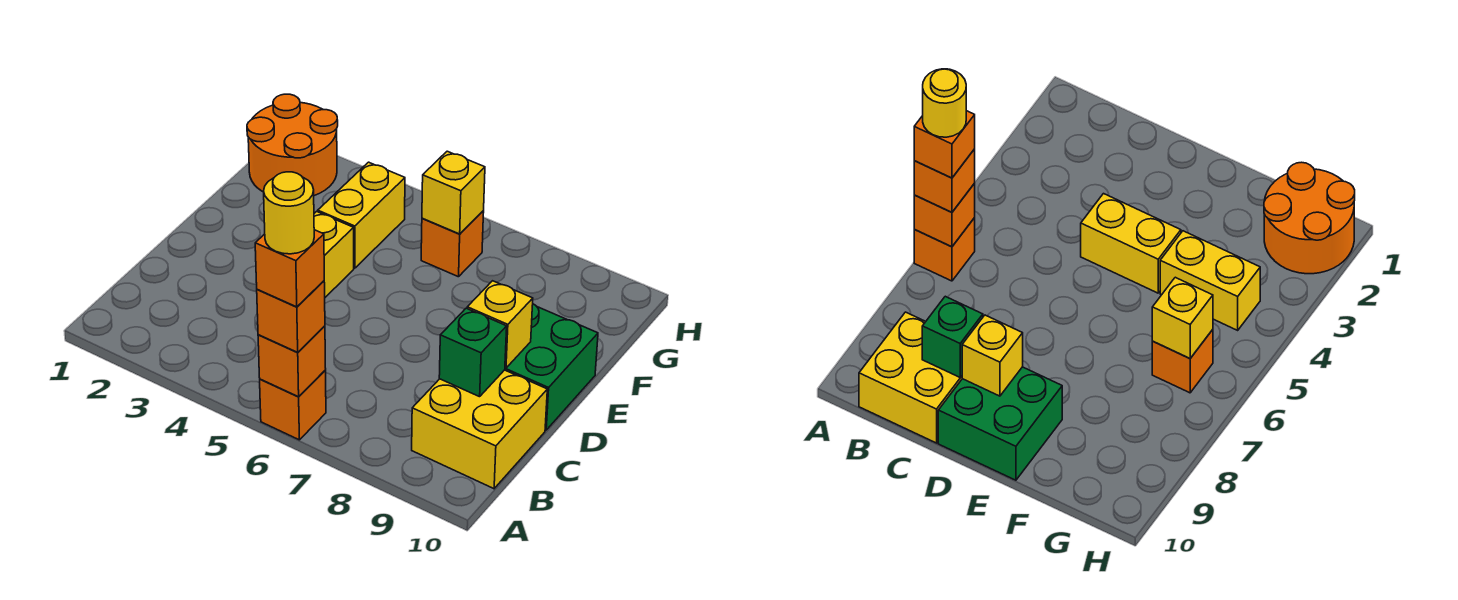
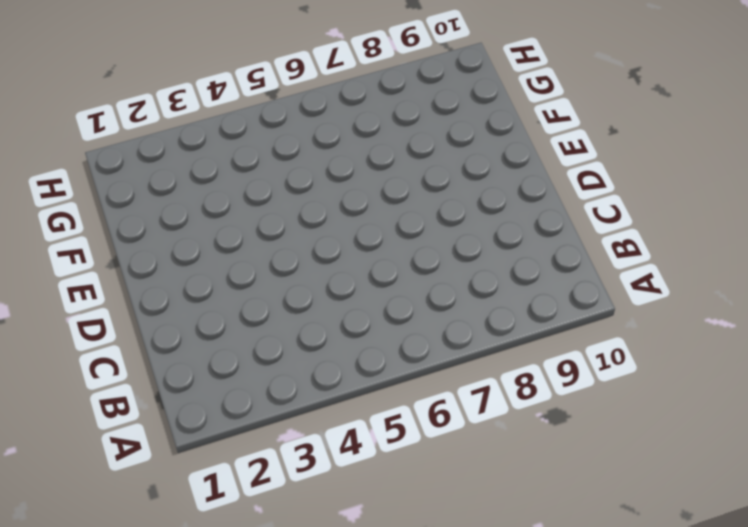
none -> orange 1x1 brick [260,371,326,440]
none -> yellow 2x2 brick [412,370,547,489]
none -> yellow 1x2 brick [314,212,354,297]

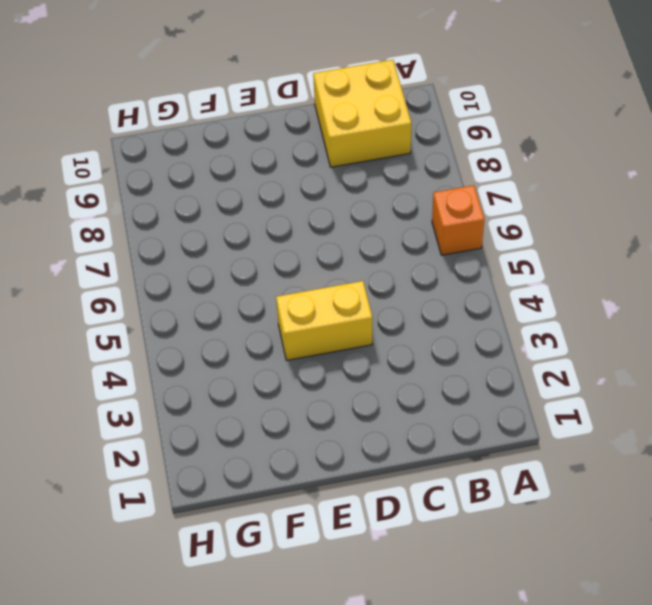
none -> green 2x2 brick [505,304,598,430]
none -> yellow 1x2 brick [318,162,405,268]
none -> orange 2x2 round brick [247,94,338,196]

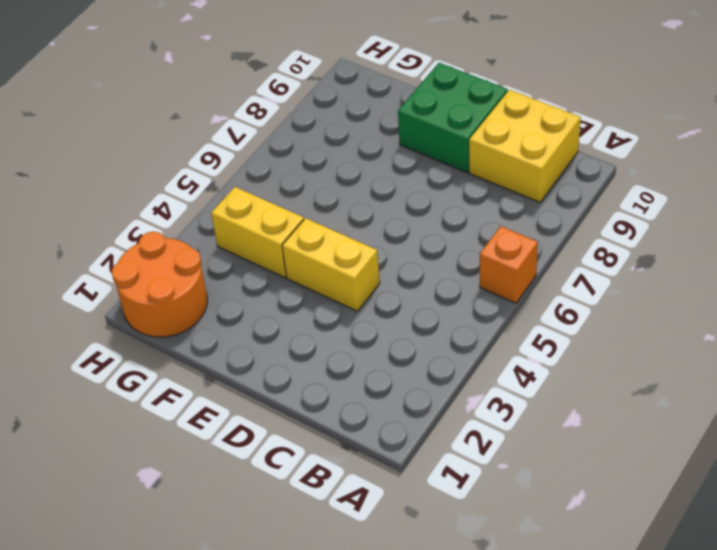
none -> orange 1x1 brick [421,211,484,277]
none -> orange 1x1 brick [258,326,326,397]
none -> green 1x1 brick [439,308,507,397]

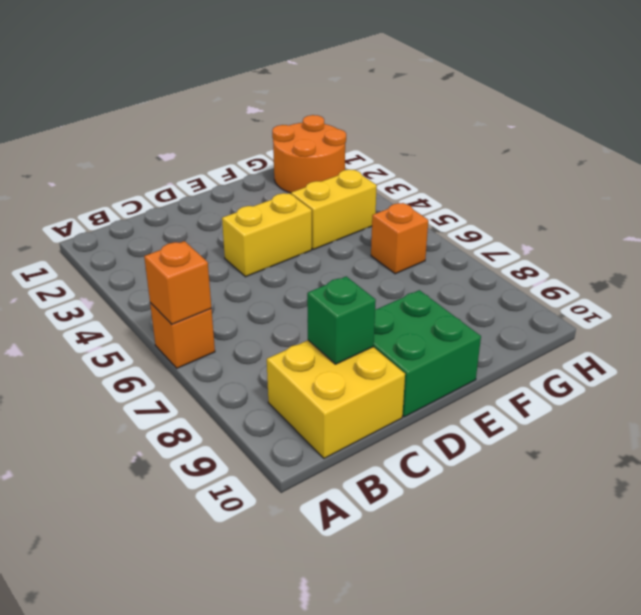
none -> yellow 1x1 brick [467,281,533,368]
none -> yellow 1x1 brick [422,151,485,234]
none -> orange 1x1 brick [257,281,325,352]

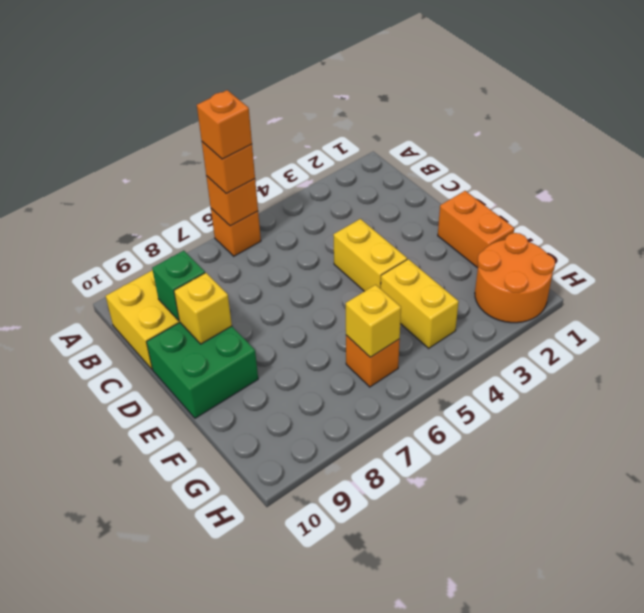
orange 1x2 brick [438,191,514,268] -> none
none -> yellow 1x1 round brick [264,172,314,254]

